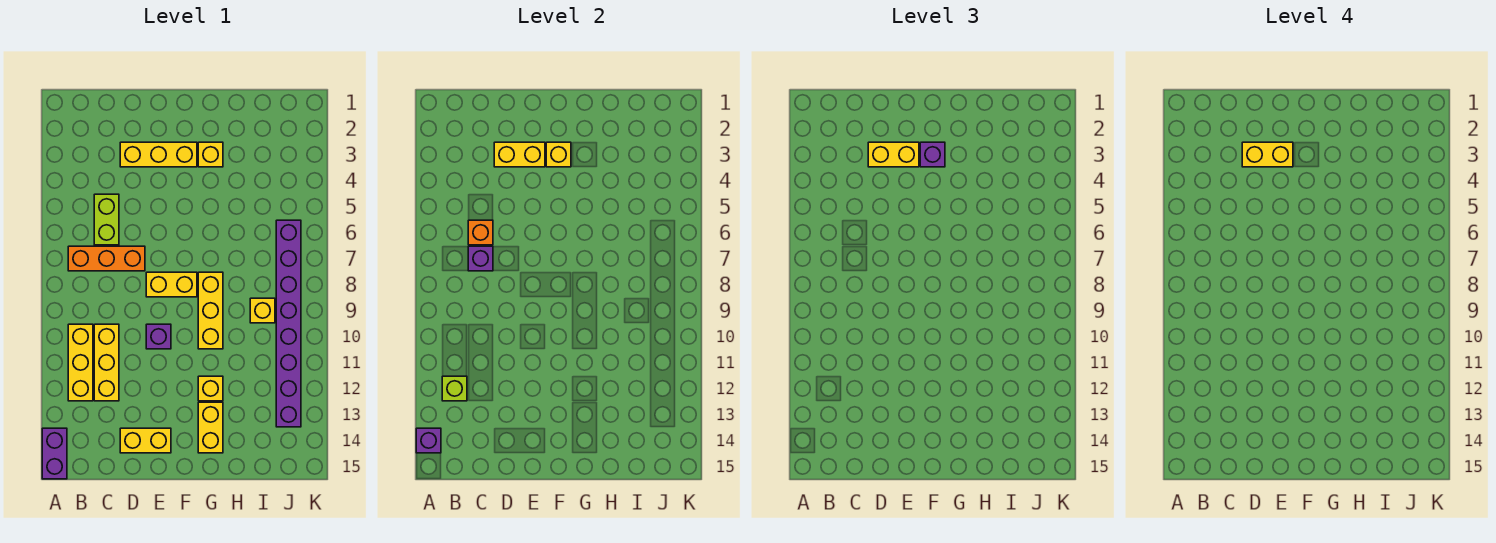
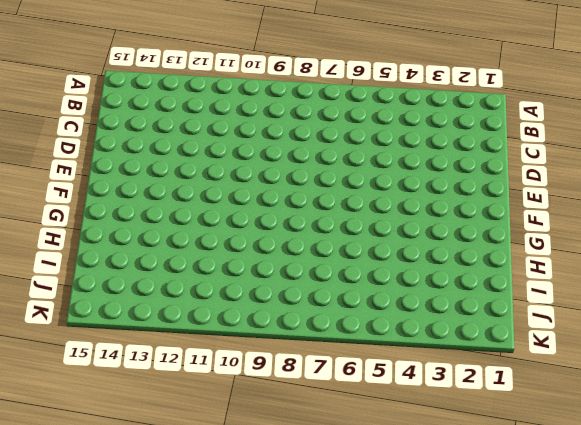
none -> purple 1x2 brick [42,428,67,479]
none -> orange 1x3 brick [68,246,145,271]
none -> yellow 1x3 brick [68,324,93,401]

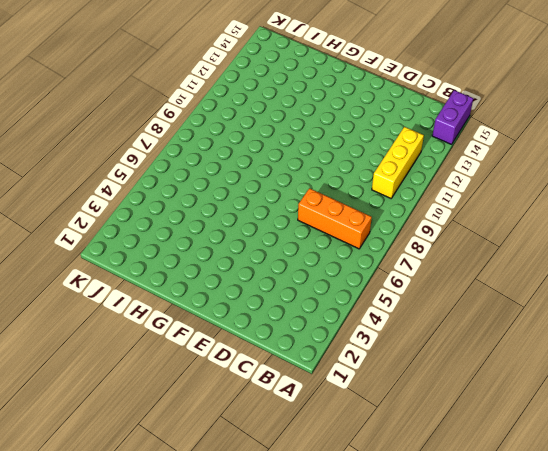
none -> lime 1x2 brick [94,194,119,245]
none -> yellow 1x3 brick [94,324,119,401]
none -> yellow 1x3 brick [120,142,197,167]

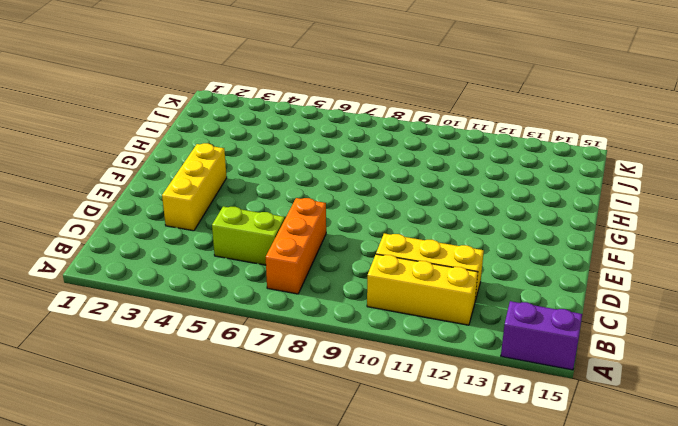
none -> yellow 1x2 brick [120,428,171,453]
none -> yellow 1x2 brick [146,272,197,297]
none -> purple 1x1 brick [146,324,171,349]

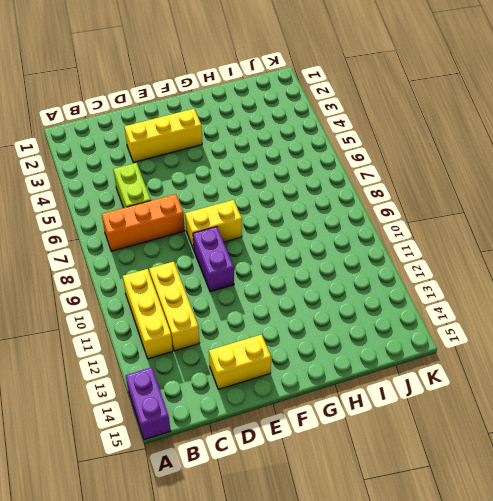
purple 1x2 brick [193,227,234,292] -> purple 1x1 brick [146,324,171,349]
none -> yellow 1x1 brick [198,142,223,167]
none -> yellow 1x3 brick [198,272,223,349]
none -> yellow 1x1 brick [198,376,223,401]

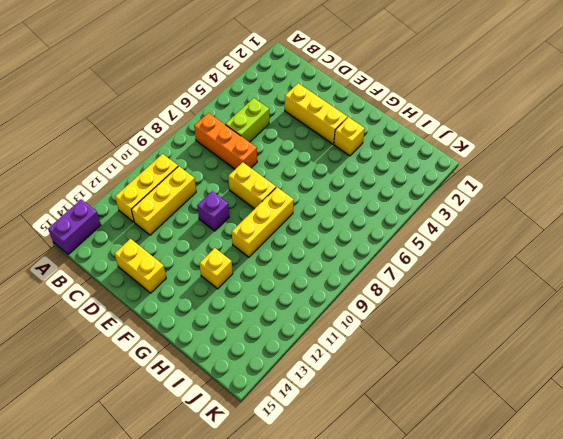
none -> yellow 1x2 brick [198,402,223,453]
none -> yellow 1x1 brick [250,298,275,323]
none -> purple 1x8 brick [276,220,301,427]

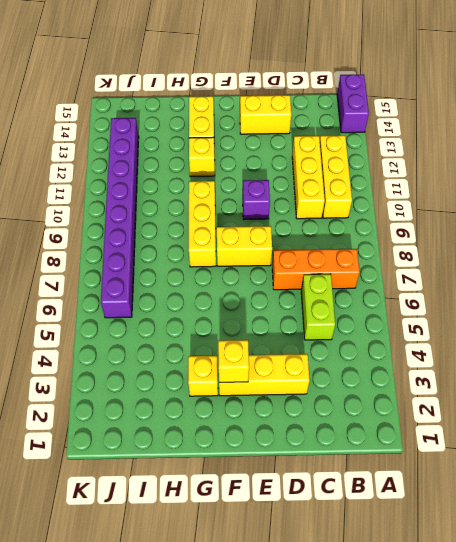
none -> yellow 1x1 brick [250,298,275,323]
none -> purple 1x1 brick [416,428,441,453]
none -> lime 1x1 brick [442,376,467,401]

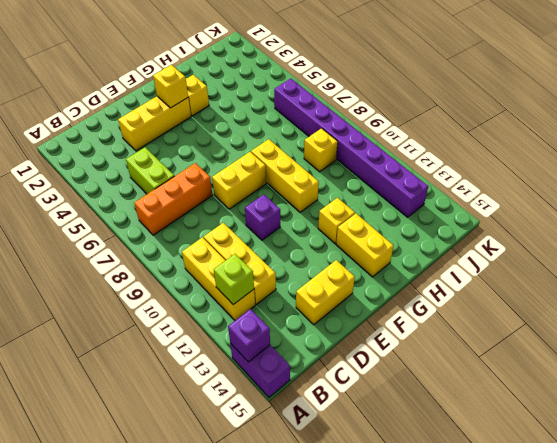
none -> orange 1x1 brick [468,220,493,245]
none -> purple 1x1 brick [468,246,493,271]
none -> yellow 1x2 brick [494,142,545,167]

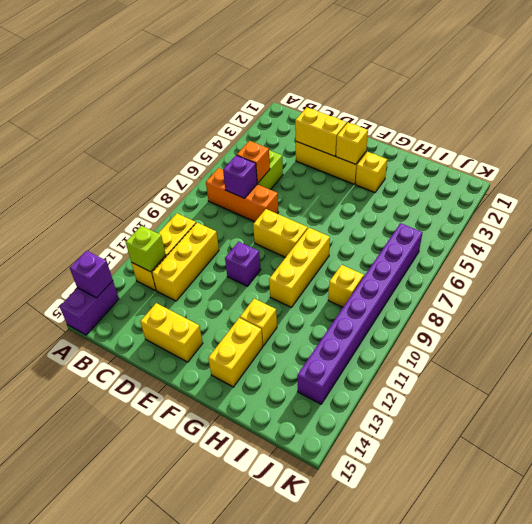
none -> yellow 1x2 brick [868,142,919,167]
none -> purple 1x1 brick [920,142,945,167]
none -> yellow 1x2 brick [1242,142,1293,167]

